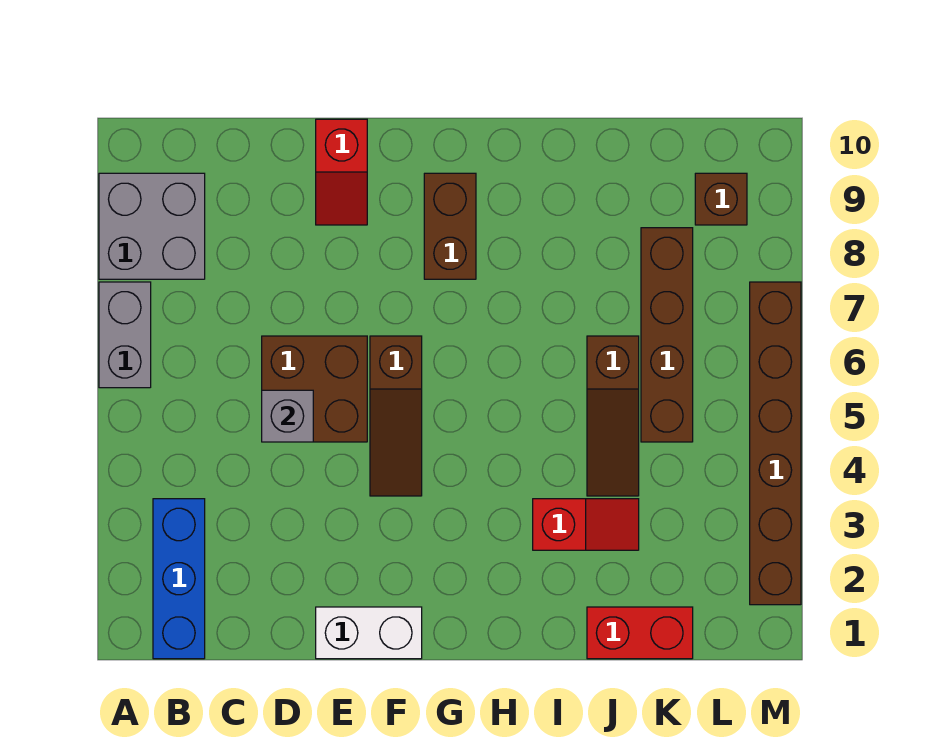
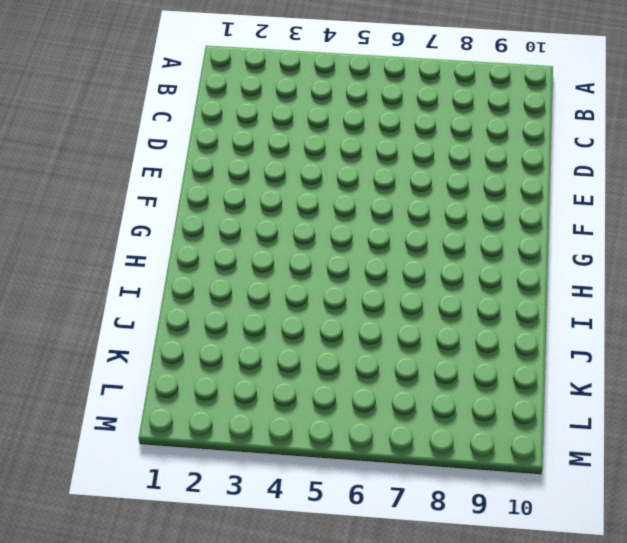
none -> grey 1x2 brick [99,282,151,388]
none -> grey 2x2 brick [99,173,205,279]
none -> blue 1x3 brick [153,499,205,659]

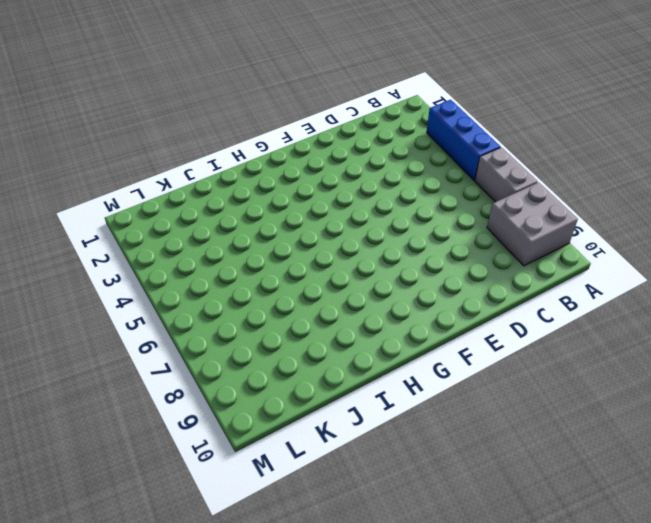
blue 1x3 brick [427,100,500,180] -> blue 1x3 brick moved to [153,499,205,659]
none -> brown 2x2 brick [262,336,367,442]
none -> white 1x2 brick [316,607,422,659]
none -> red 1x2 slope [316,119,367,225]

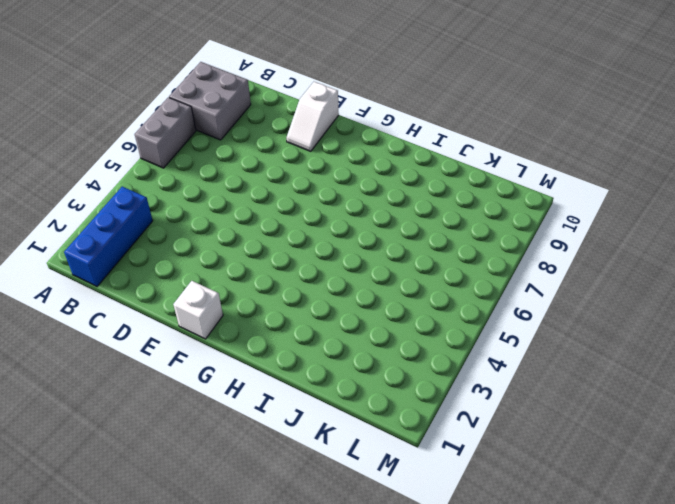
white 1x2 slope [287,82,339,151] -> red 1x2 slope [316,119,367,225]
white 1x1 brick [173,281,223,339] -> white 1x2 brick [316,607,422,659]
none -> brown 2x2 brick [262,336,367,442]
none -> brown 1x3 slope [370,336,422,496]
none -> brown 1x2 brick [424,173,476,279]

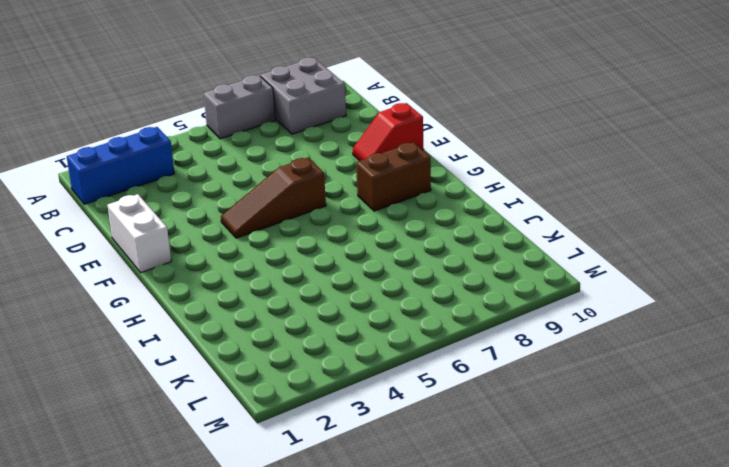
none -> brown 2x2 brick [262,336,367,442]
none -> red 1x2 slope [533,499,639,550]
none -> red 1x2 brick [587,607,693,659]

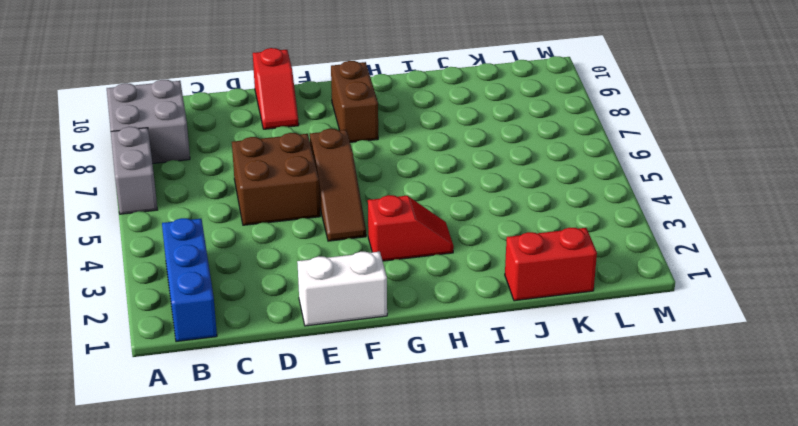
red 1x2 slope [368,195,454,261] -> red 1x2 slope moved to [533,499,639,550]
none -> brown 1x3 slope [587,336,639,496]
none -> brown 1x4 brick [641,228,693,442]
none -> brown 1x1 brick [695,173,747,225]

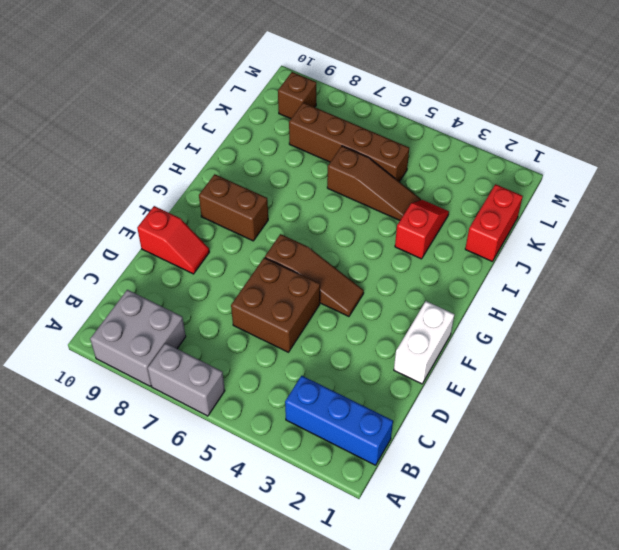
none -> brown 1x6 brick [750,282,801,605]
none -> grey 1x1 brick [262,390,313,442]

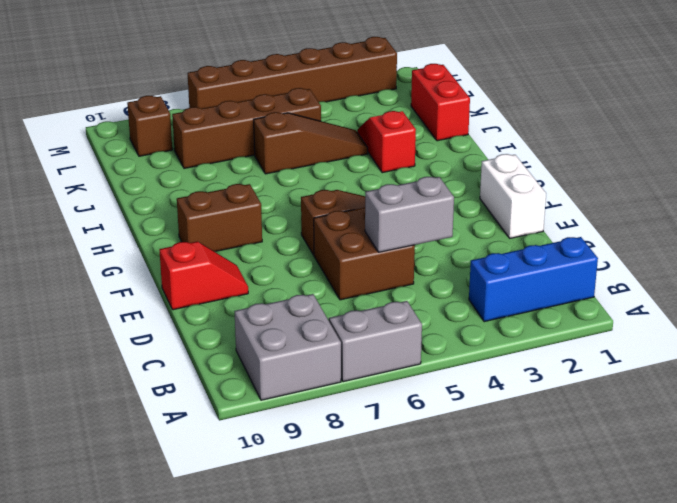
grey 1x2 brick [365,177,454,252] -> grey 1x1 brick [262,390,313,442]

